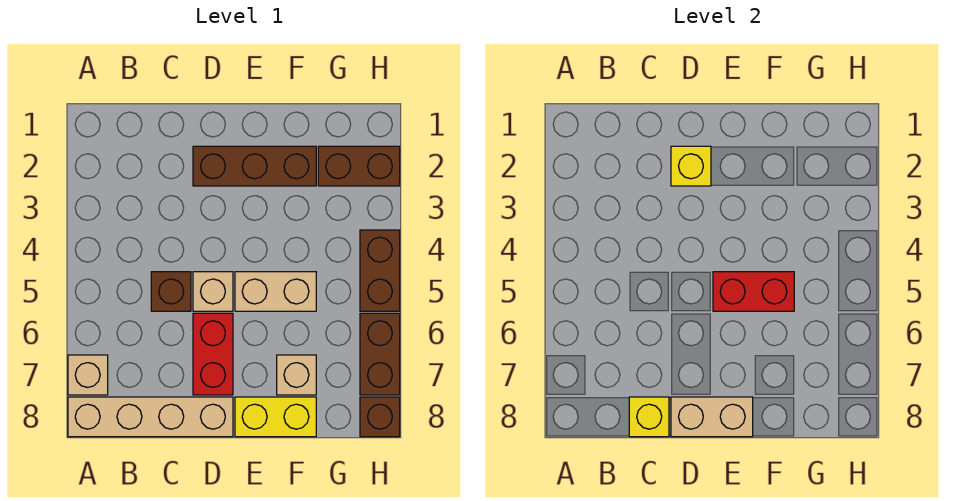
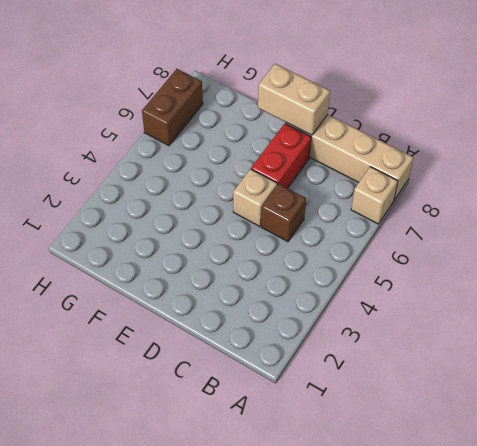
none -> brown 1x3 brick [193,146,316,186]
none -> tan 1x2 brick [235,272,316,311]
none -> yellow 1x2 brick [235,397,316,437]

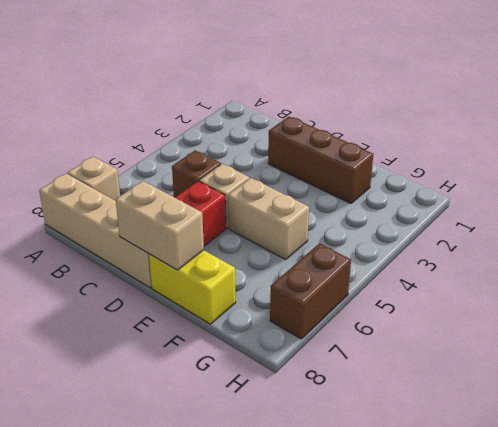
none -> tan 1x1 brick [277,355,316,395]
none -> brown 1x2 brick [318,146,400,186]
none -> brown 1x2 brick [360,230,400,311]

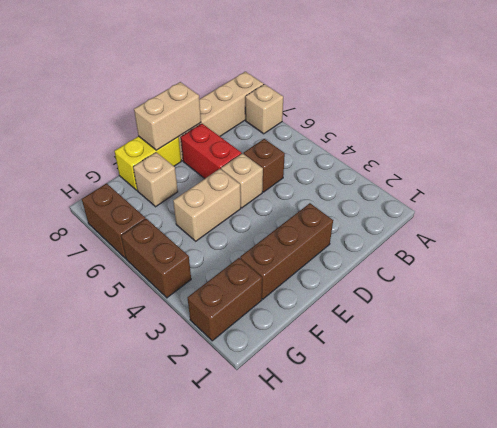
none -> brown 1x1 brick [360,397,400,437]
none -> yellow 1x1 brick [629,397,669,437]
none -> yellow 1x1 brick [671,146,711,186]

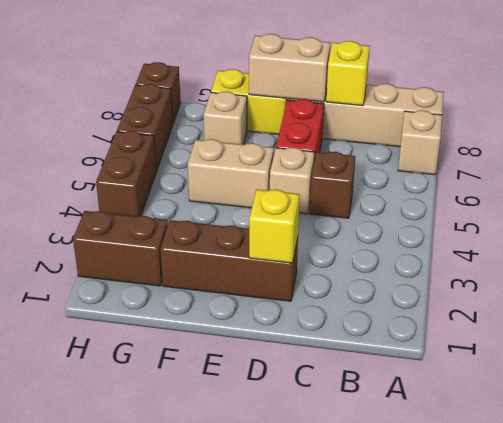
none -> red 1x2 brick [713,272,794,311]

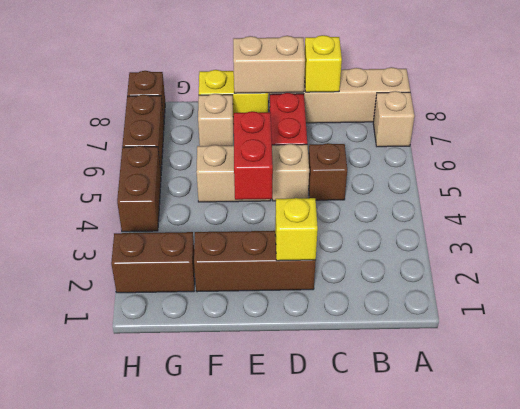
red 1x2 brick [234,111,273,200] -> red 1x2 brick turned to [713,272,794,311]

